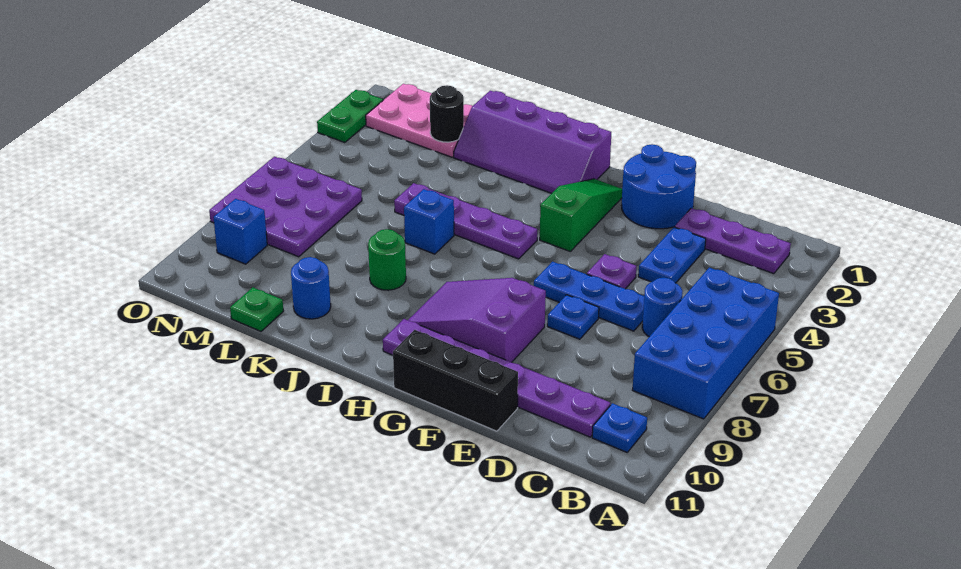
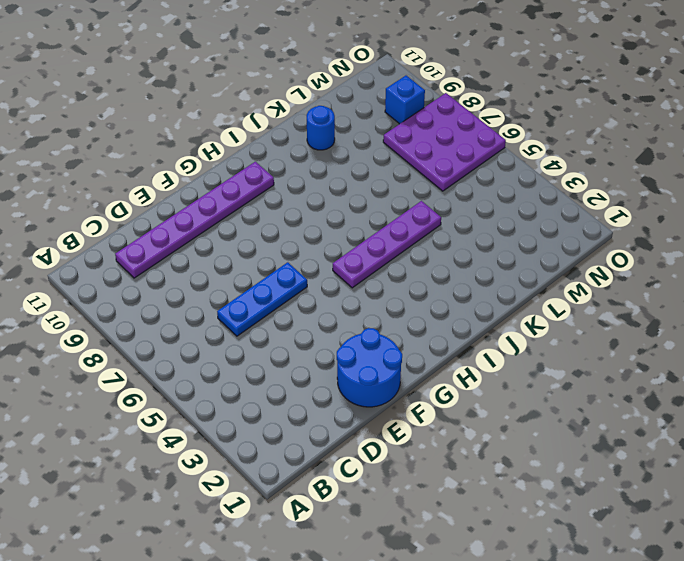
none -> blue 2x4 brick [633,268,779,419]
none -> purple 1x3 plate [675,208,791,274]
none -> blue 1x1 plate [592,403,647,452]

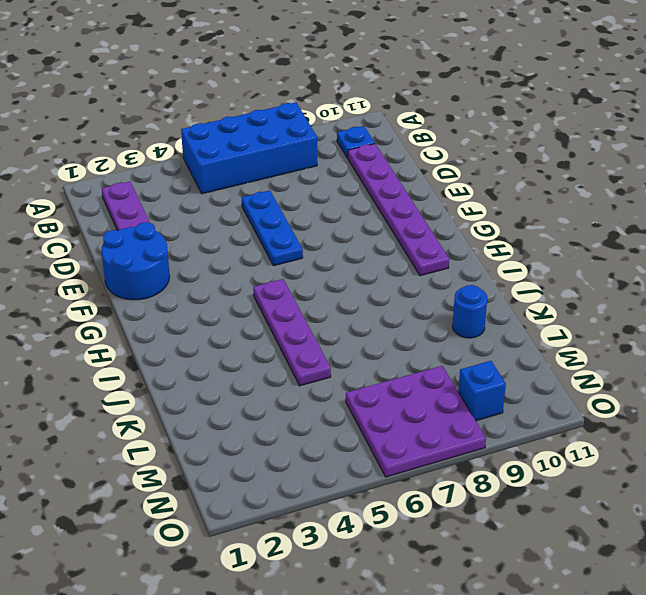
none -> blue 1x1 round brick [642,278,683,337]
none -> blue 1x2 plate [638,227,706,283]
none -> purple 1x1 plate [587,254,637,289]

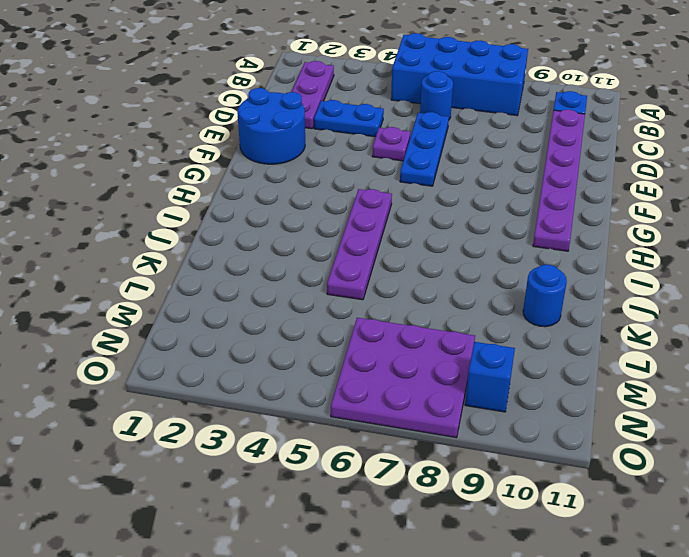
none -> blue 1x1 plate [547,295,599,339]
none -> black 1x3 brick [393,330,518,431]
none -> purple 2x3 slope [408,278,546,362]

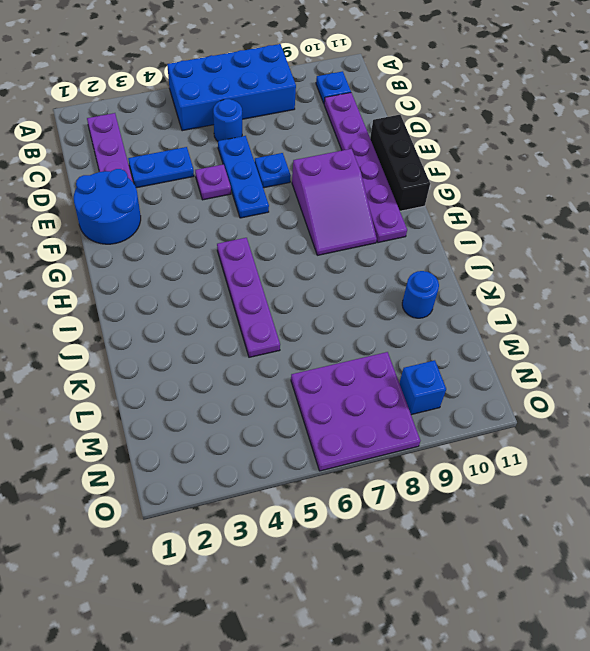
none -> green 1x3 slope [540,179,622,251]
none -> purple 2x4 slope [454,91,611,193]
none -> blue 1x1 brick [404,189,454,254]

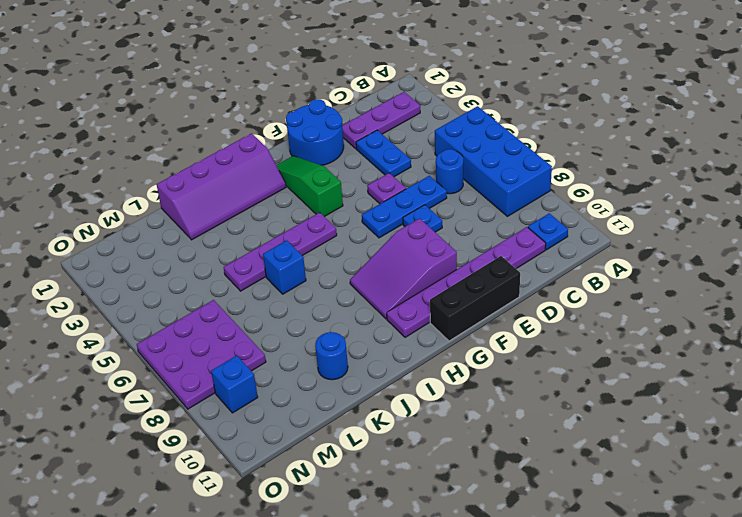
none -> green 1x1 round brick [368,229,406,290]
none -> pink 2x3 plate [366,84,472,157]
none -> green 1x1 plate [230,287,283,331]

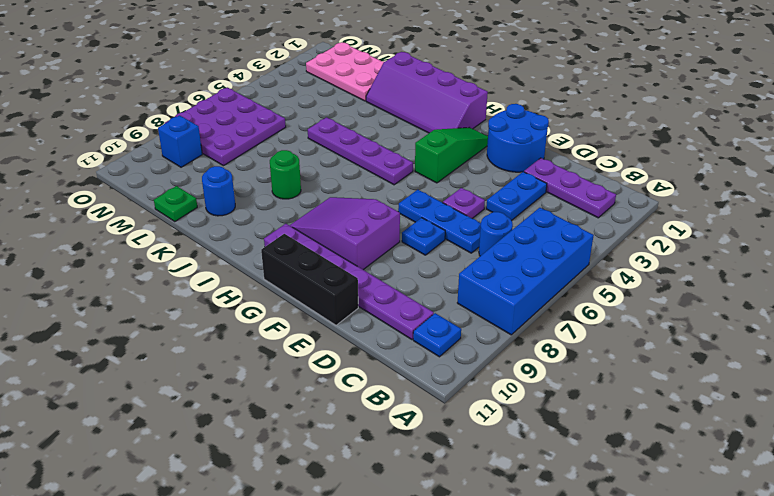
none -> blue 1x1 brick [404,189,454,254]
none -> green 1x2 plate [317,90,383,143]
none -> black 1x1 round brick [430,85,464,142]

